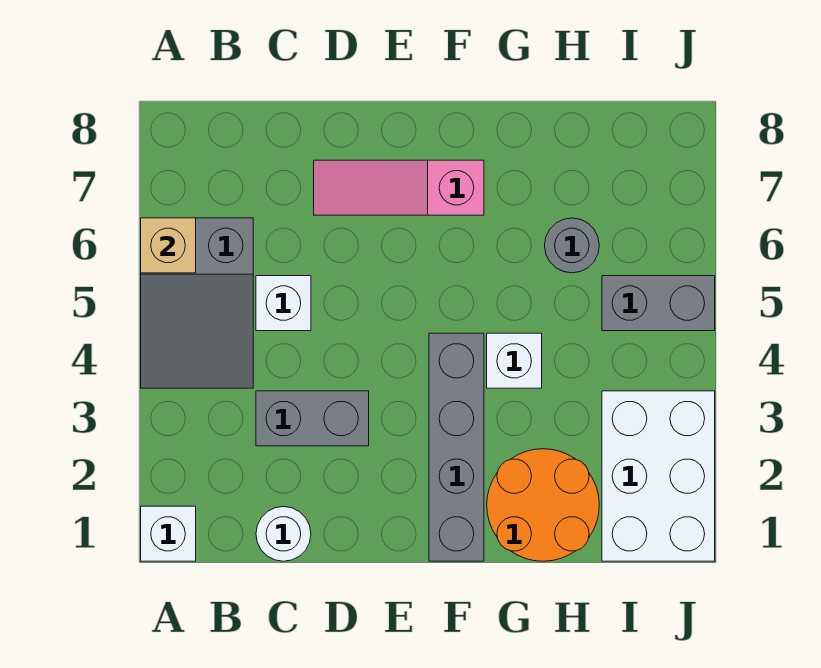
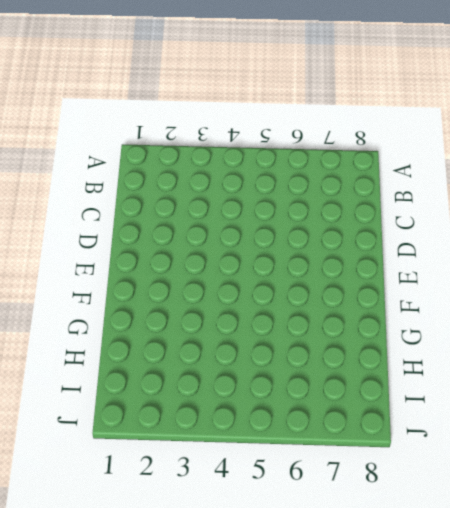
none -> white 1x1 brick [141,506,196,561]
none -> grey 2x3 slope [141,218,253,388]
none -> white 1x1 round brick [256,507,311,561]

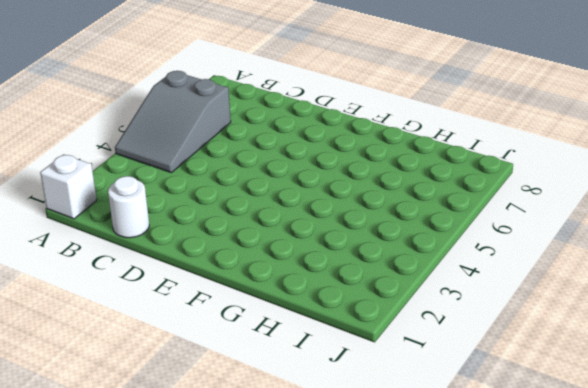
none -> grey 1x2 brick [256,391,369,446]
none -> white 1x1 brick [256,276,311,331]
none -> pink 1x3 slope [314,160,484,215]

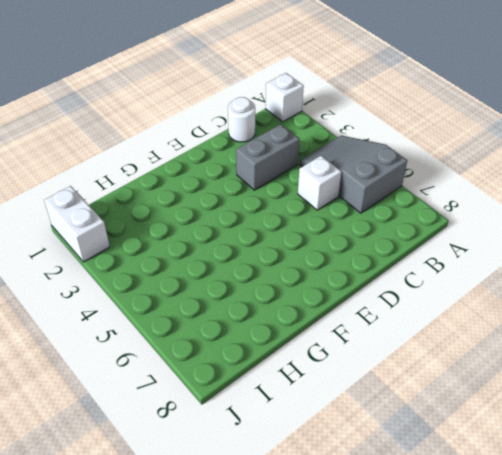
white 1x2 brick [44,186,110,262] -> white 2x3 brick [602,391,715,561]
none -> pink 1x3 slope [314,160,484,215]
none -> grey 1x4 brick [429,333,484,561]
none -> orange 2x2 round brick [487,449,599,561]

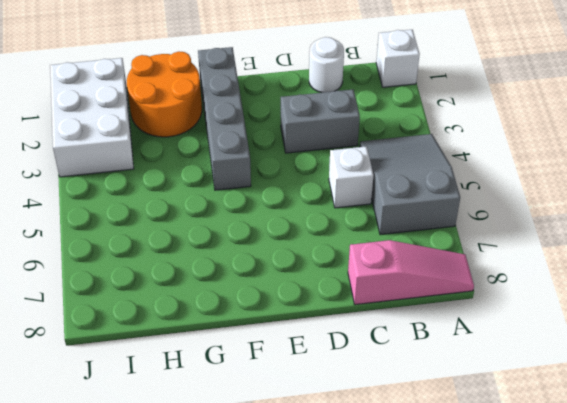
pink 1x3 slope [348,240,474,305] -> pink 1x3 slope moved to [314,160,484,215]
none -> white 1x1 brick [487,333,542,388]
none -> grey 1x1 round brick [545,218,599,273]
none -> grey 1x2 brick [602,276,715,331]

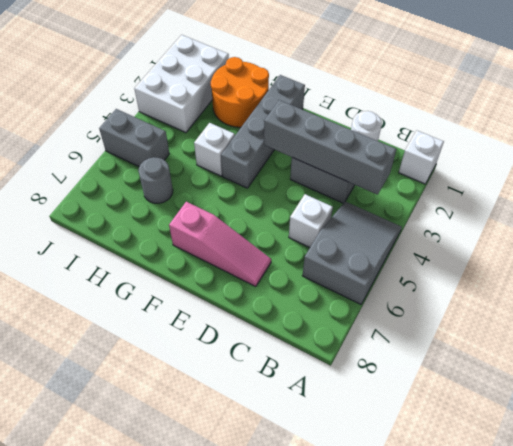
grey 1x4 brick [264,100,396,195] -> none
none -> tan 1x1 brick [141,218,196,273]

